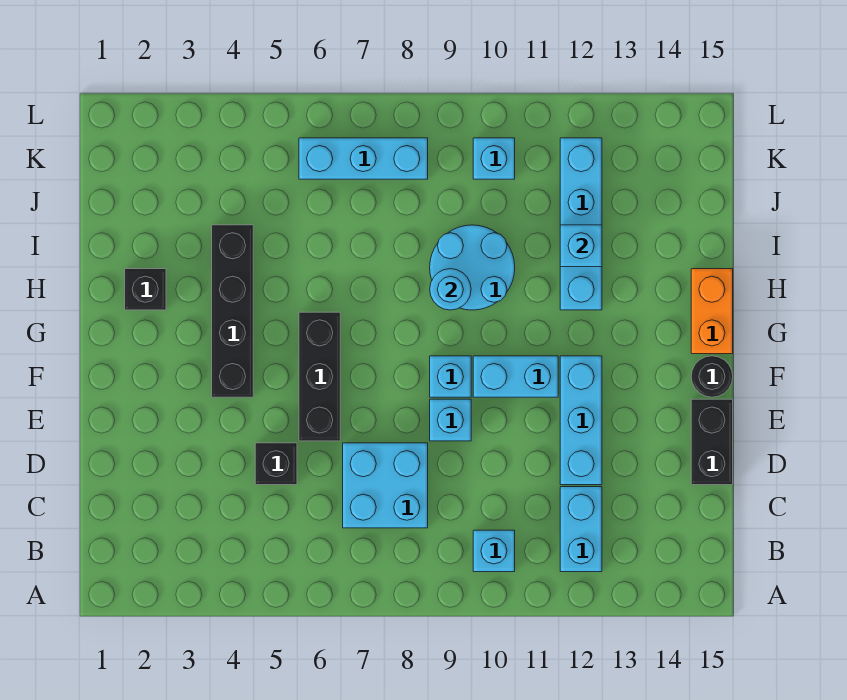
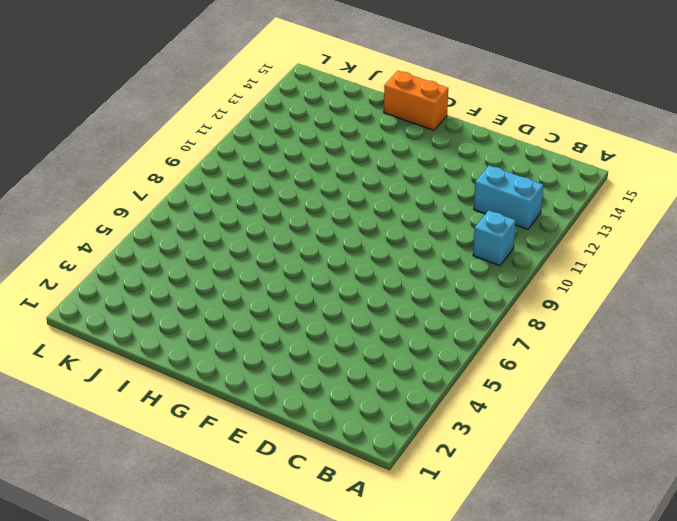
none -> cyan 2x2 brick [343,443,428,528]
none -> black 1x1 brick [255,443,297,485]
none -> cyan 1x3 brick [560,356,602,485]

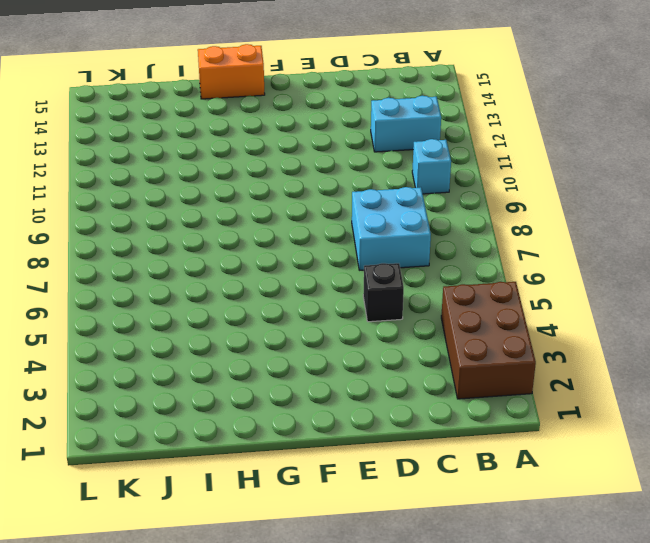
brown 2x3 brick [441,282,536,399] -> none
none -> cyan 1x3 brick [560,356,602,485]
none -> black 1x2 brick [691,399,733,485]
none -> black 1x3 brick [299,312,340,441]

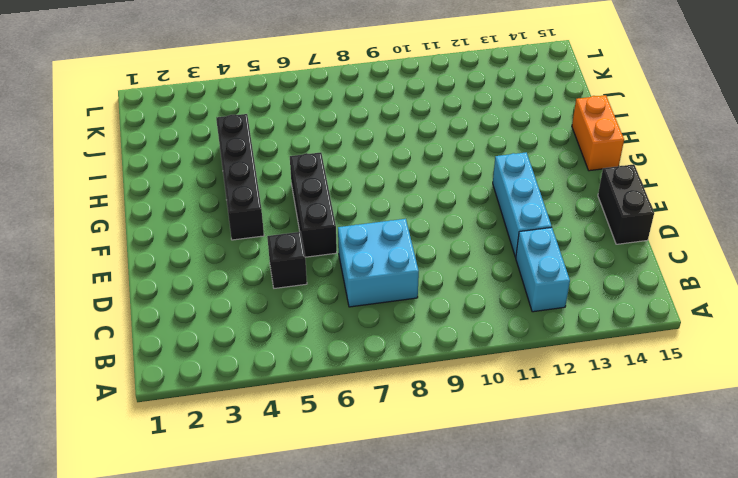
none -> cyan 1x1 brick [473,530,515,572]
none -> cyan 1x1 brick [430,399,471,441]
none -> cyan 1x1 brick [430,356,471,397]

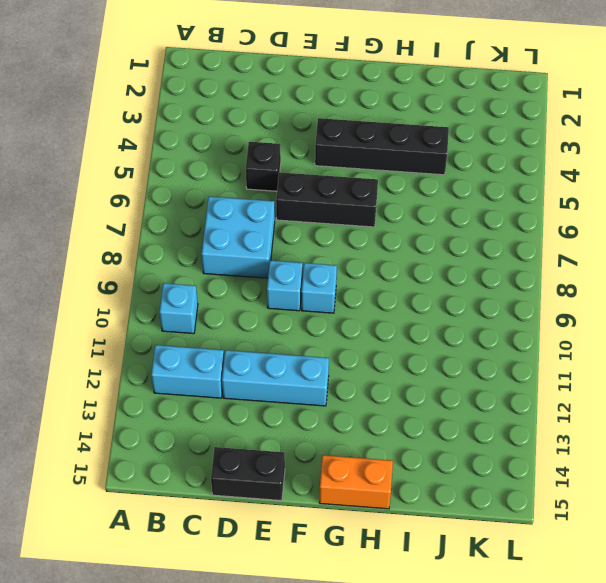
none -> cyan 1x2 brick [473,356,558,397]
none -> black 1x1 round brick [691,356,733,397]
none -> black 1x1 brick [125,269,166,310]

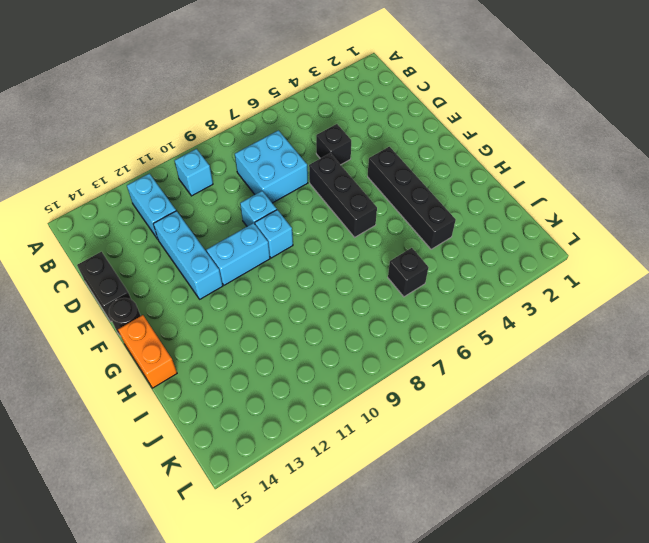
black 1x1 brick [388,248,429,297] -> black 1x1 brick moved to [125,269,166,310]
none -> cyan 2x2 round brick [430,225,515,310]
none -> cyan 1x4 brick [560,138,602,310]
none -> cyan 1x3 brick [299,138,428,179]

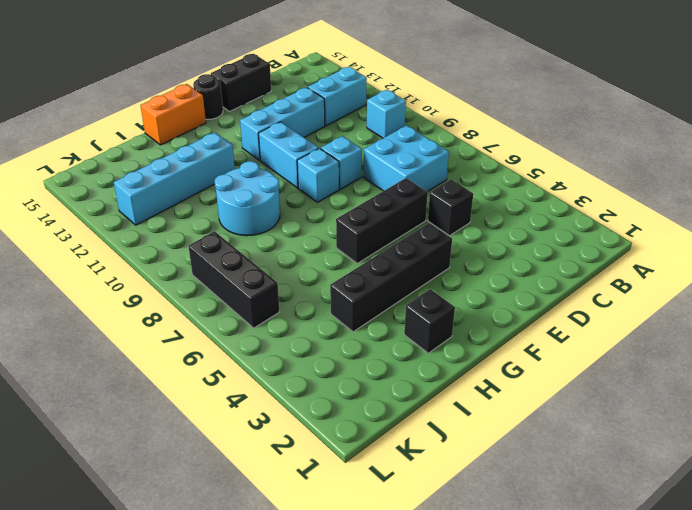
black 1x3 brick [188,231,280,328] -> cyan 1x3 brick [299,138,428,179]
none -> cyan 1x1 brick [473,138,515,179]
none -> cyan 1x1 round brick [430,269,471,310]
none -> cyan 1x1 brick [560,225,602,267]

